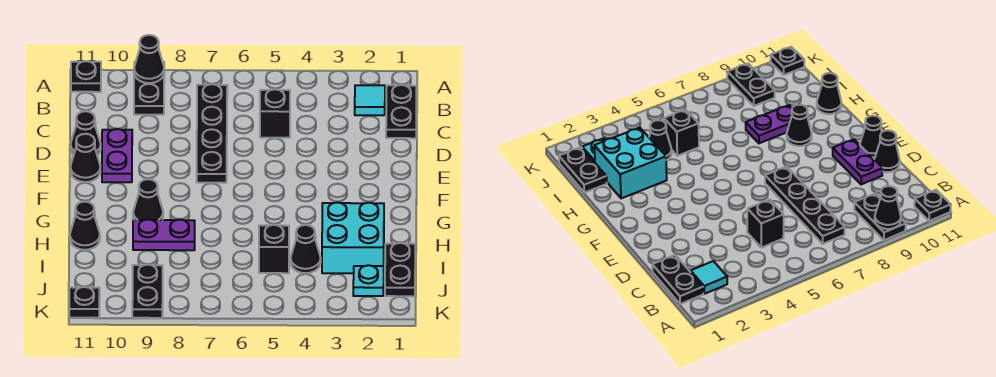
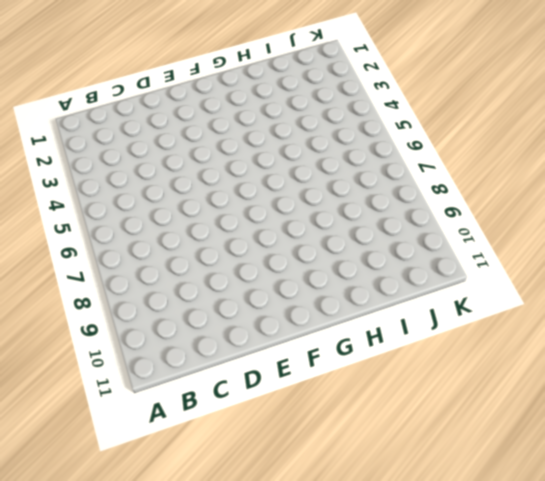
none -> black 1x2 plate [134,62,164,115]
none -> black 1x1 plate [71,61,101,92]
none -> black 1x2 plate [386,85,417,138]

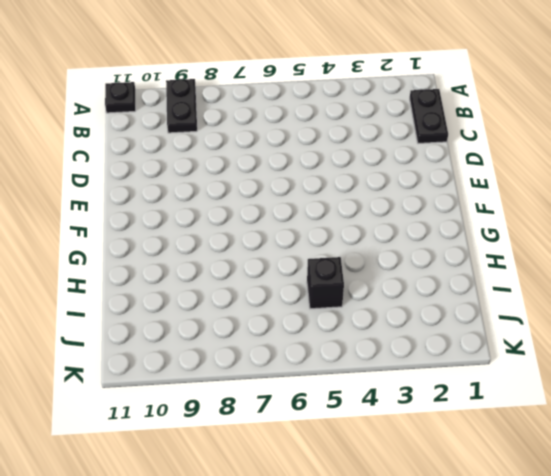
none -> cyan 1x1 tile [355,85,385,115]
none -> black 1x4 plate [197,84,227,183]
none -> black 1x1 brick [260,89,290,138]

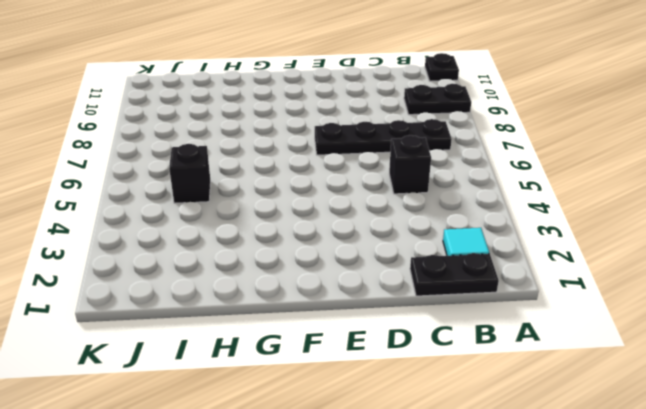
none -> purple 1x2 plate [102,129,132,182]
none -> black 1x1 cone [71,111,101,155]
none -> black 1x1 cone [70,134,100,182]

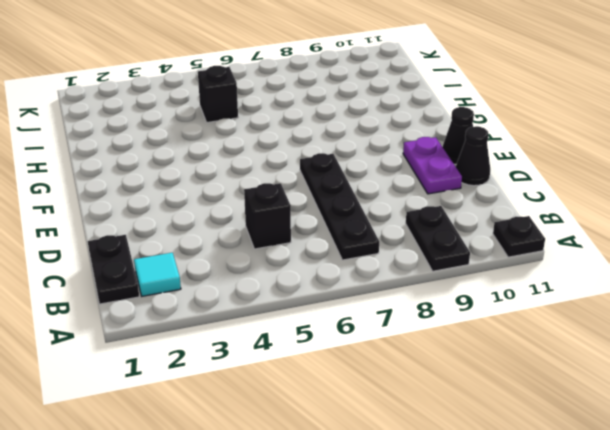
none -> black 1x1 cone [133,179,163,220]
none -> cyan 2x2 brick [322,202,384,273]
none -> purple 1x2 plate [133,219,195,250]

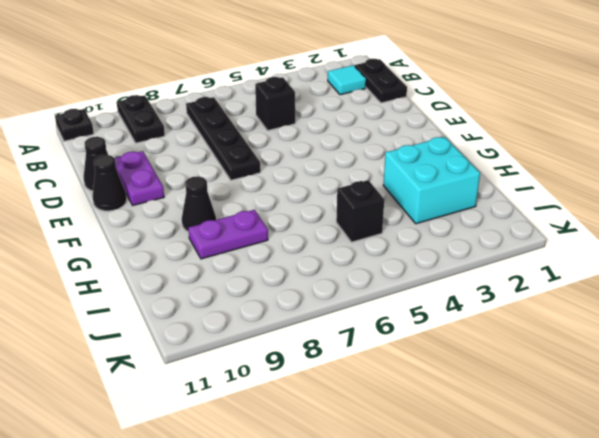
none -> black 1x1 cone [70,202,100,250]
none -> black 1x2 plate [385,243,415,296]
none -> black 1x1 cone [291,225,321,273]

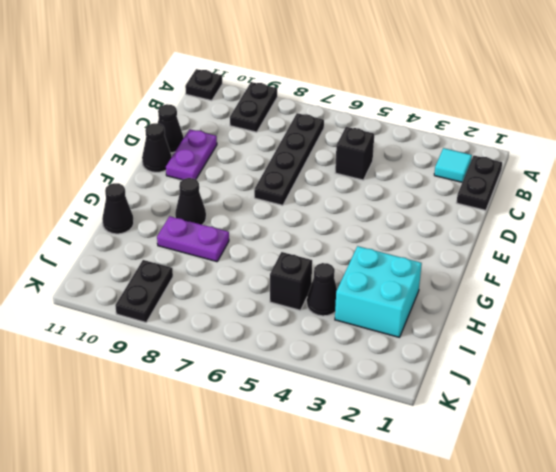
none -> black 1x2 plate [385,243,415,296]
none -> cyan 1x1 plate [353,265,384,296]
none -> black 1x1 plate [69,287,100,318]

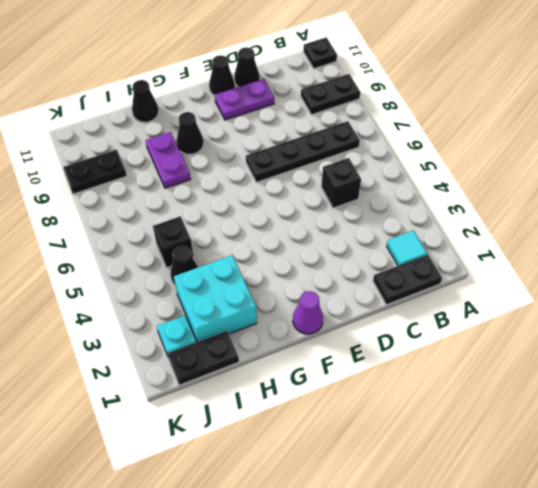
purple 1x1 cone [293,291,323,334] -> none
none -> black 1x1 plate [69,287,100,318]
none -> black 1x1 cone [134,35,164,83]

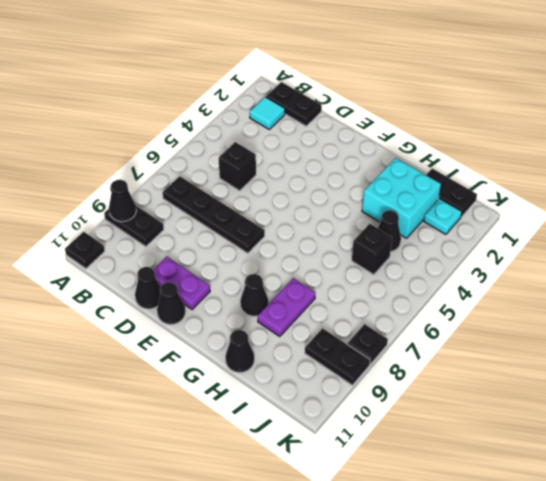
black 1x1 plate [347,324,388,364] -> black 1x1 plate moved to [69,287,100,318]

